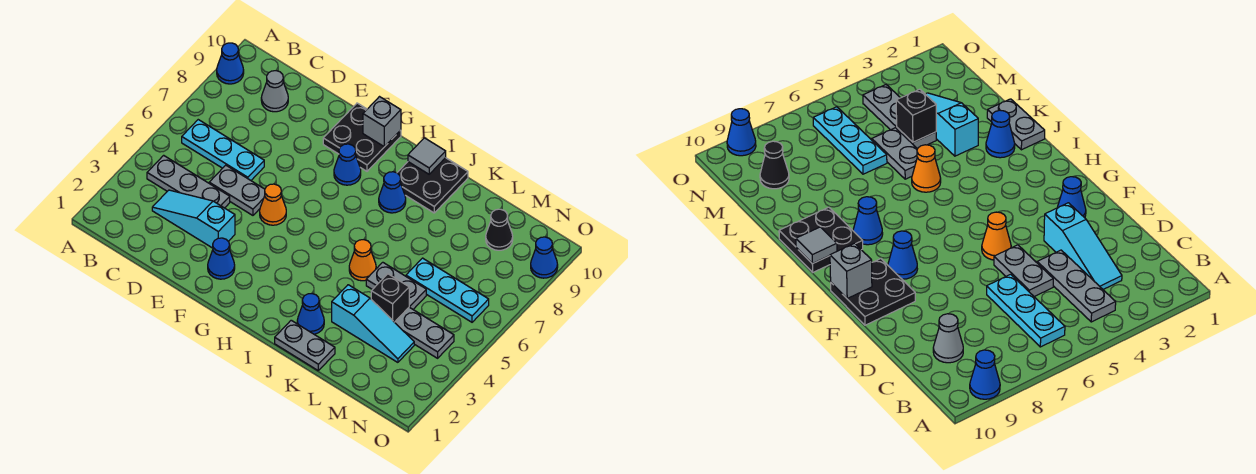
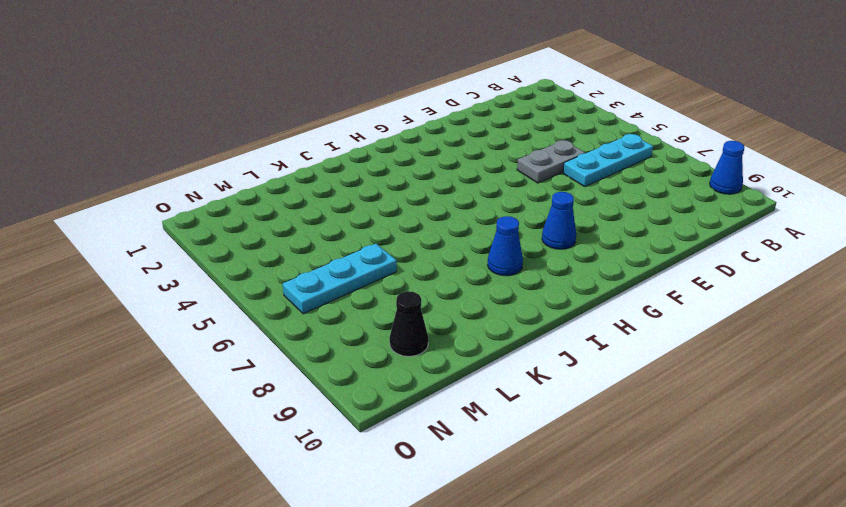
none -> grey 1x3 plate [147,155,230,208]
none -> cyan 1x3 slope [152,190,235,248]
none -> grey 1x1 cone [261,71,288,112]

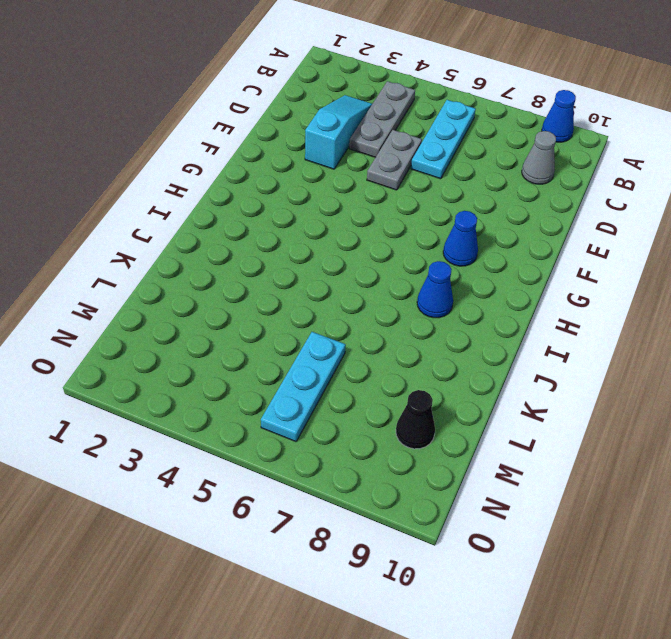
none -> blue 1x1 cone [208,238,235,279]
none -> orange 1x1 cone [260,184,286,225]
none -> black 2x2 plate [323,103,401,171]

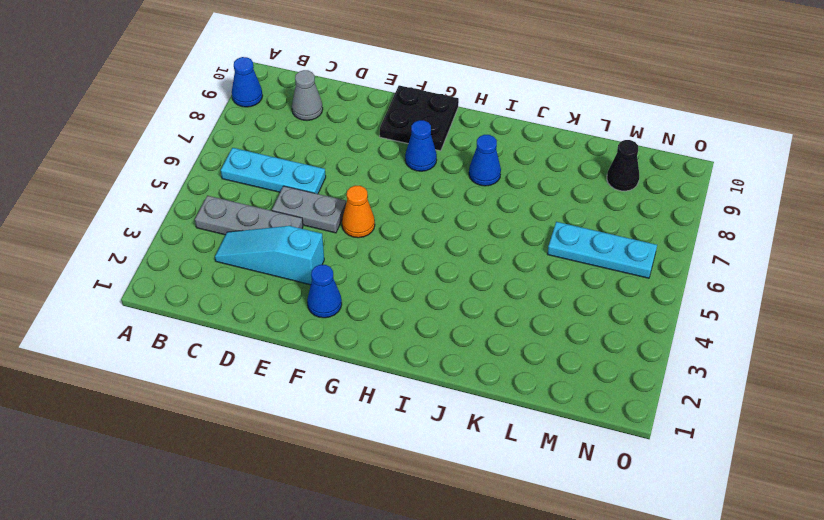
none -> black 2x2 plate [397,158,468,213]
none -> grey 1x2 plate [275,320,335,370]
none -> blue 1x1 cone [297,293,324,334]

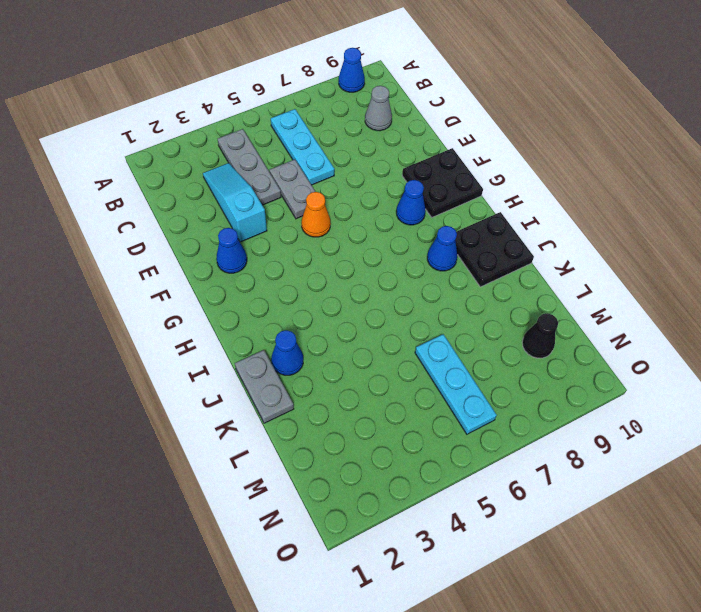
none -> orange 1x1 cone [349,240,376,281]
none -> cyan 1x3 slope [332,285,414,362]
none -> grey 1x2 plate [366,262,426,309]

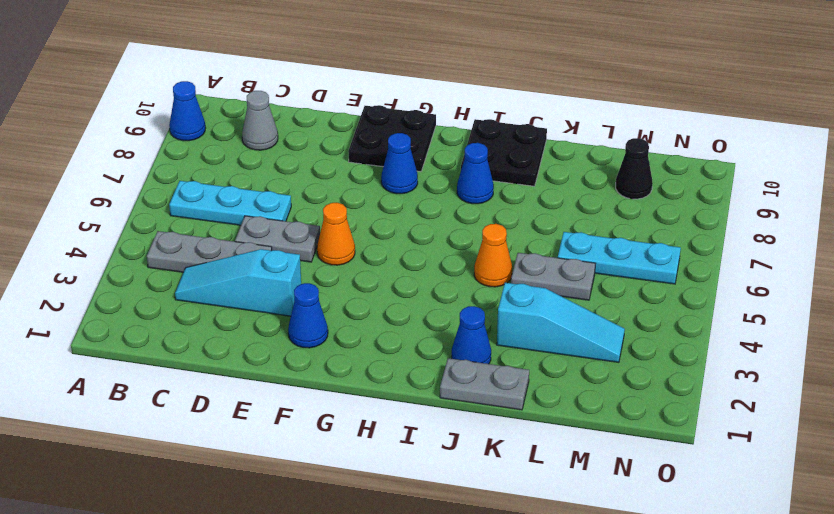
none -> grey 1x3 plate [395,307,454,358]
none -> blue 1x1 cone [531,237,558,278]
none -> grey 1x1 brick [363,97,401,147]

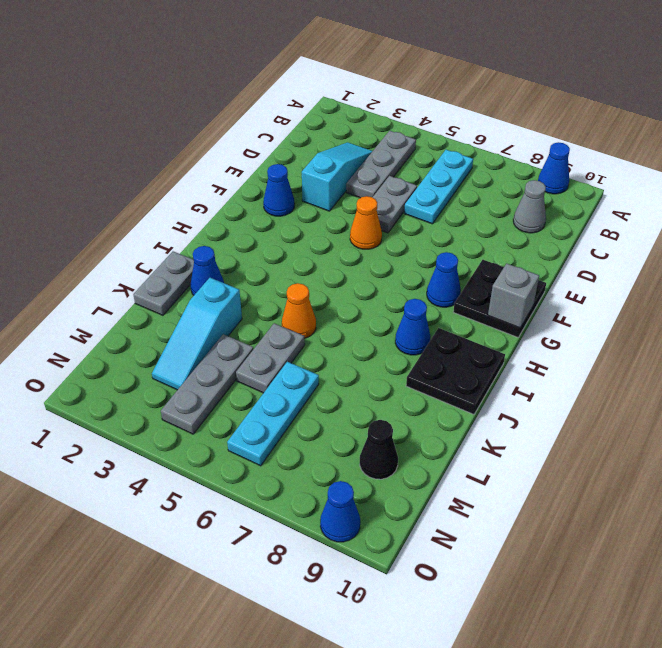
none -> grey 1x1 tile [408,138,446,174]
none -> black 1x1 brick [371,274,409,322]

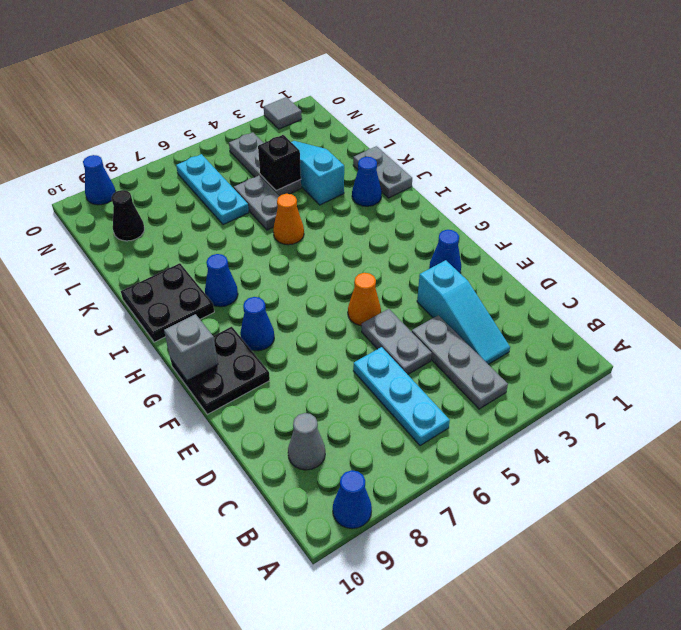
grey 1x1 tile [264,97,302,129] -> grey 1x1 tile moved to [408,138,446,174]

